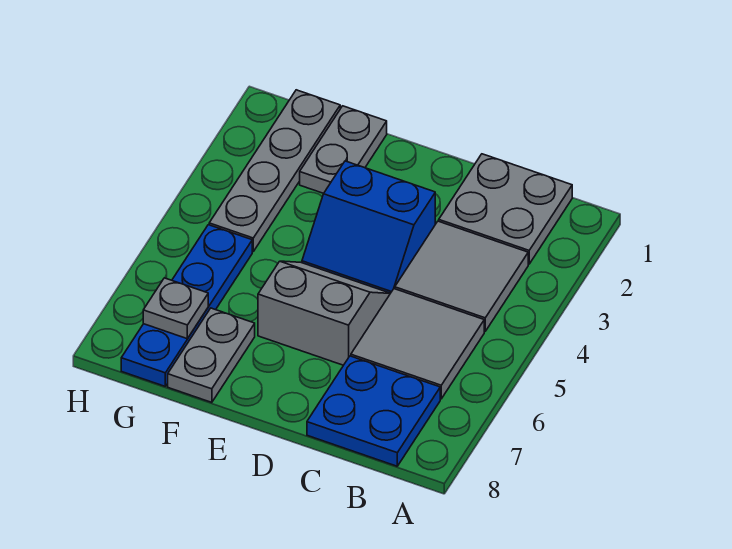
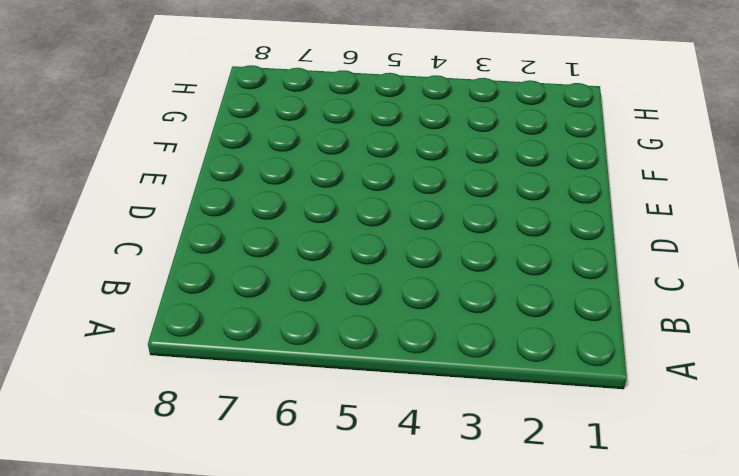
none -> grey 2x2 plate [439,154,572,264]
none -> grey 2x2 tile [395,221,528,331]

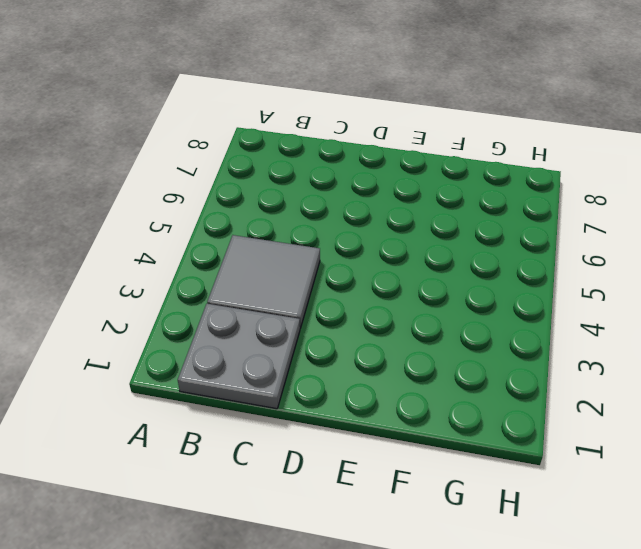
none -> grey 2x2 tile [351,289,484,399]
none -> blue 2x2 plate [307,356,440,466]

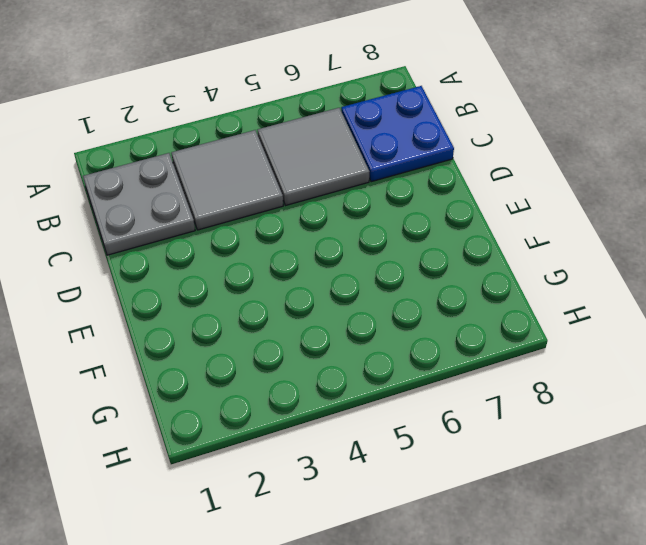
none -> blue 2x2 slope [302,161,435,293]
none -> grey 2x2 slope [258,261,390,365]

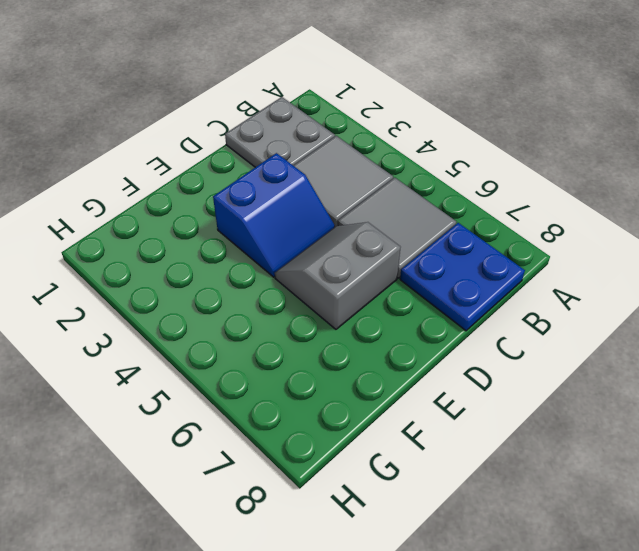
none -> grey 1x2 plate [300,106,387,193]
none -> grey 1x2 plate [168,308,255,403]

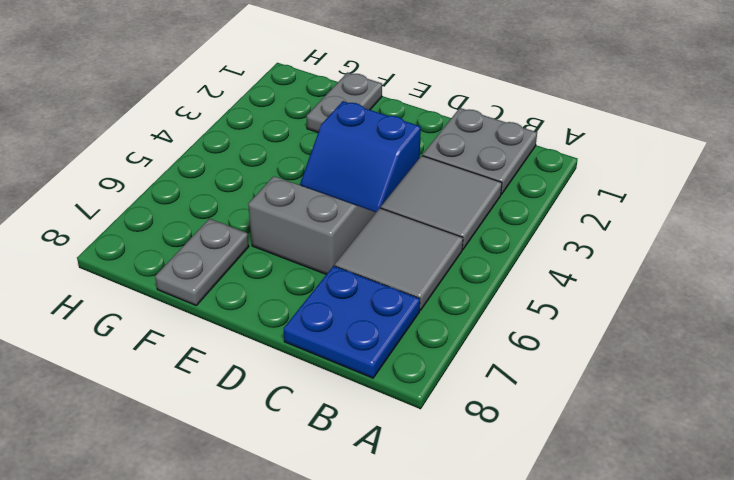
none -> grey 1x4 plate [209,90,340,252]
none -> blue 1x4 plate [121,225,252,386]

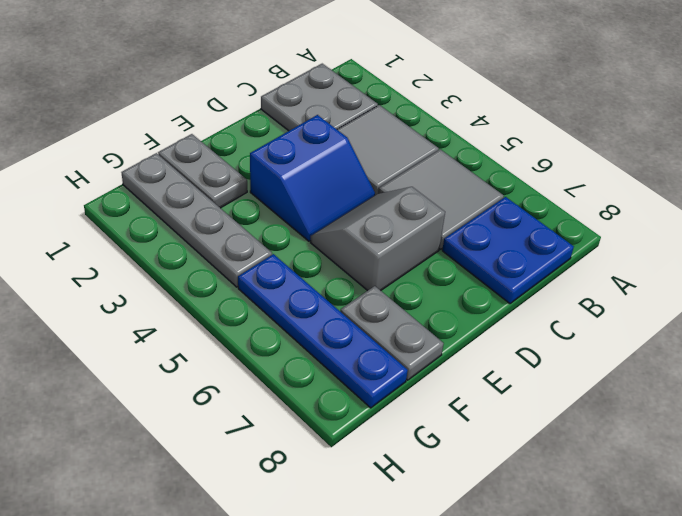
none -> grey 1x1 plate [143,278,208,339]

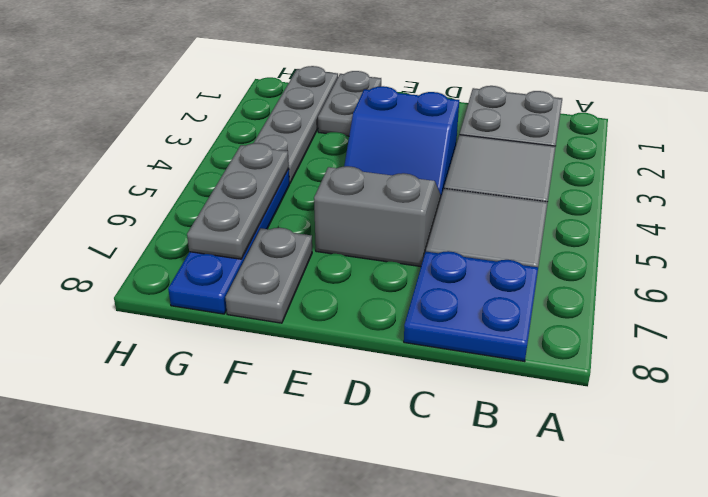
grey 1x3 plate [187,143,289,259] -> grey 1x1 plate [143,278,208,339]

